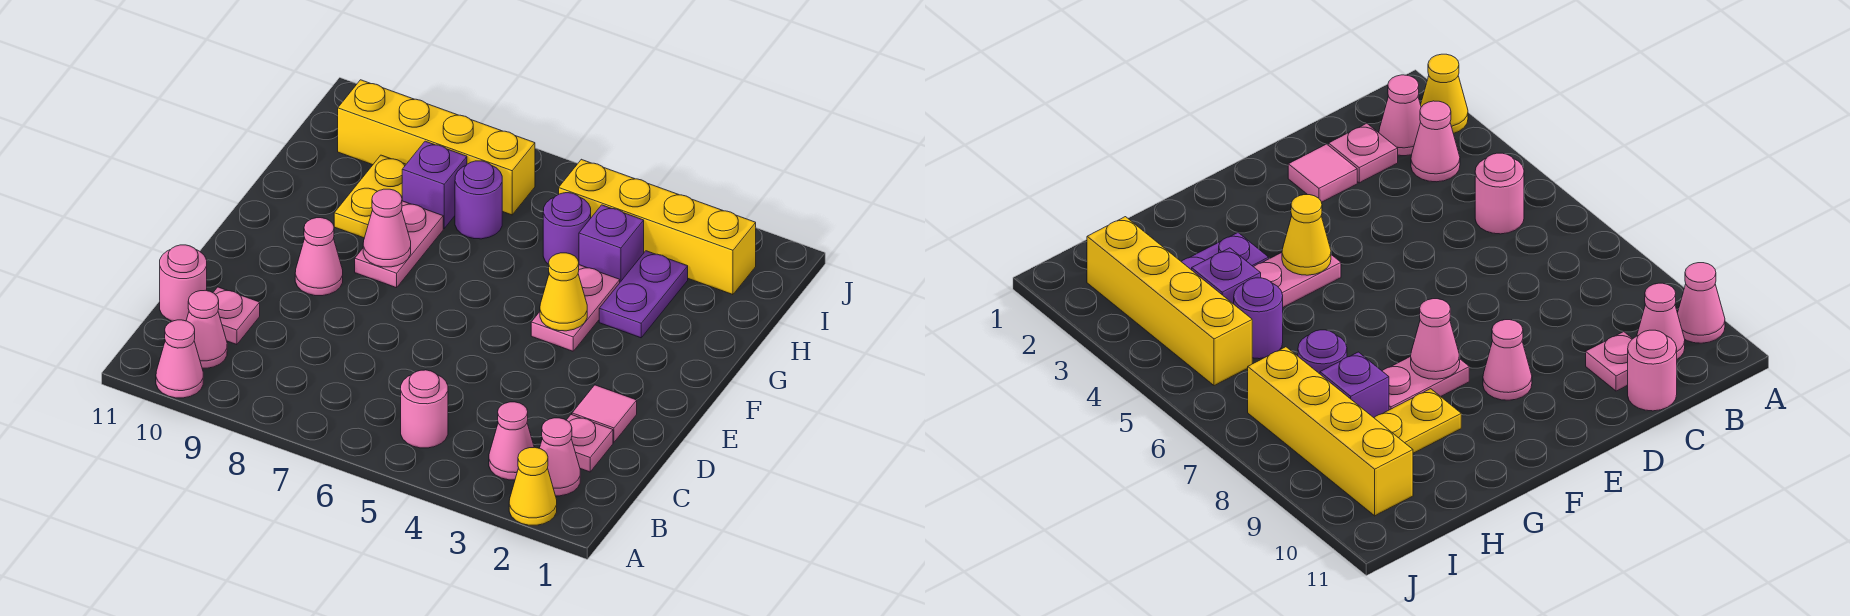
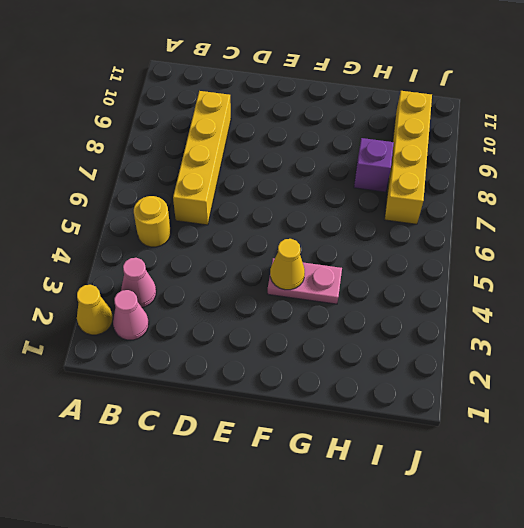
yellow 1x1 round brick [134,196,171,247] -> pink 1x1 round brick [401,370,448,448]
yellow 1x4 brick [173,91,231,225] -> yellow 1x4 brick moved to [559,159,756,295]
none -> pink 1x1 cone [156,320,203,398]
none -> pink 1x1 cone [186,290,227,368]
none -> pink 1x1 plate [567,415,613,472]

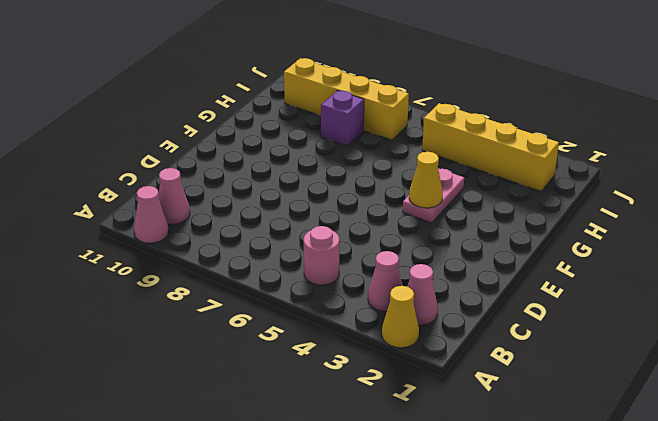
none -> pink 1x1 plate [567,415,613,472]
none -> pink 1x1 plate [213,287,260,345]
none -> pink 1x1 round brick [160,245,207,321]

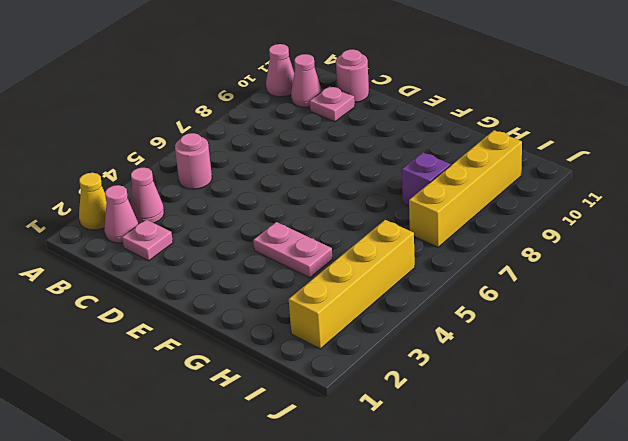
none -> pink 1x1 tile [572,385,637,442]
none -> pink 1x1 cone [295,218,343,296]
none -> pink 1x2 plate [355,201,443,288]

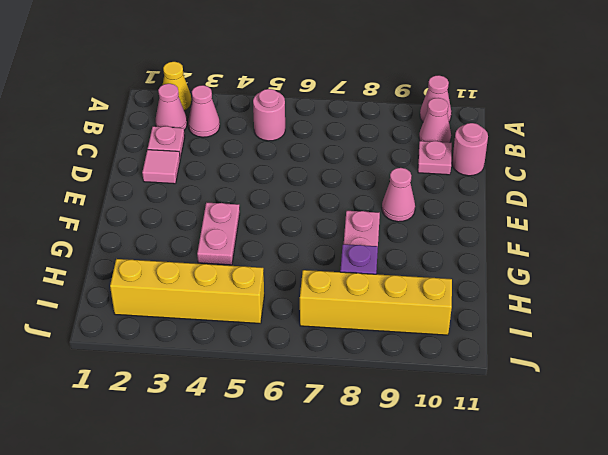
none -> purple 1x2 plate [599,251,688,338]
none -> yellow 1x2 plate [334,155,406,238]
none -> purple 1x1 brick [579,205,644,282]

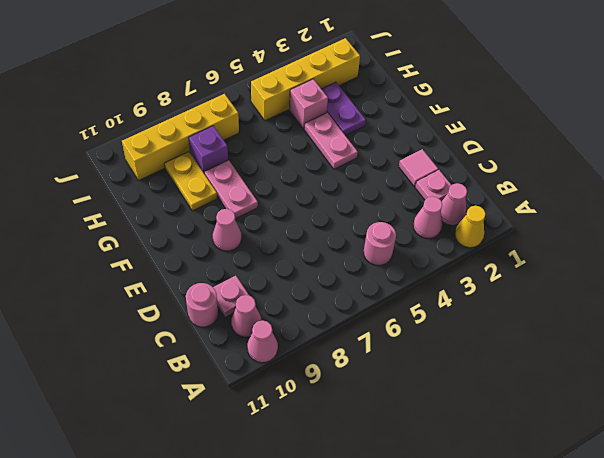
pink 1x1 brick [290,79,328,129] -> purple 1x1 brick [579,205,644,282]
none -> purple 1x1 round brick [543,193,591,265]
none -> purple 1x1 round brick [455,161,502,239]
none -> yellow 1x1 cone [540,253,587,331]

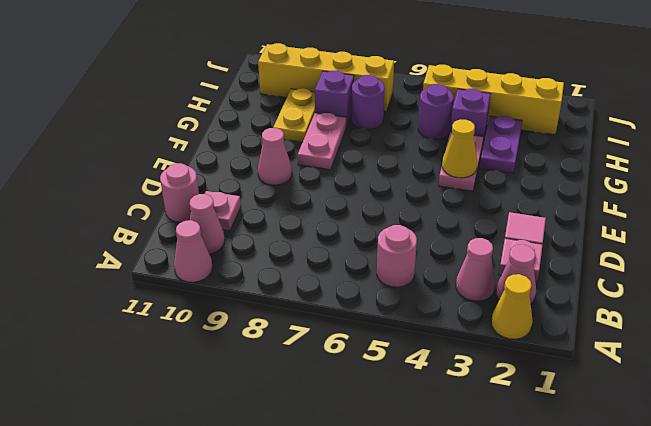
none -> pink 1x1 cone [363,189,411,267]

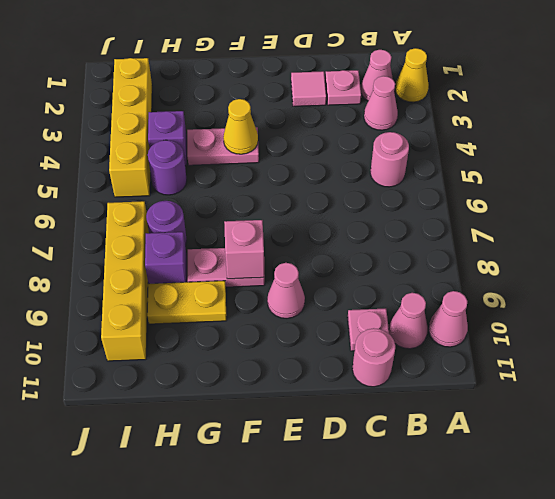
pink 1x1 brick [224,220,265,279] -> pink 1x1 cone [363,189,411,267]
none -> purple 1x2 plate [599,251,688,338]

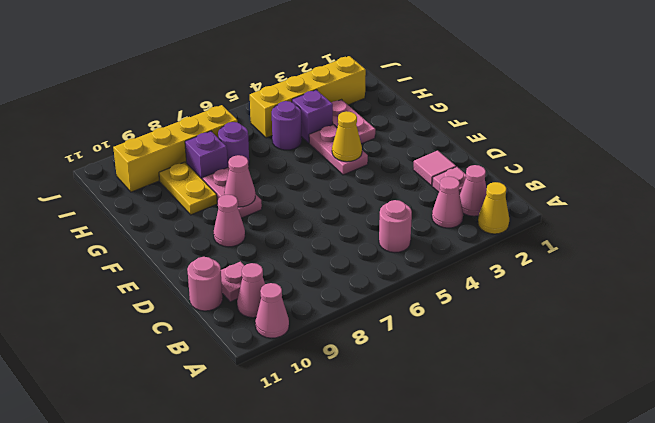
pink 1x2 plate [331,100,375,144] -> purple 1x2 plate [599,251,688,338]

